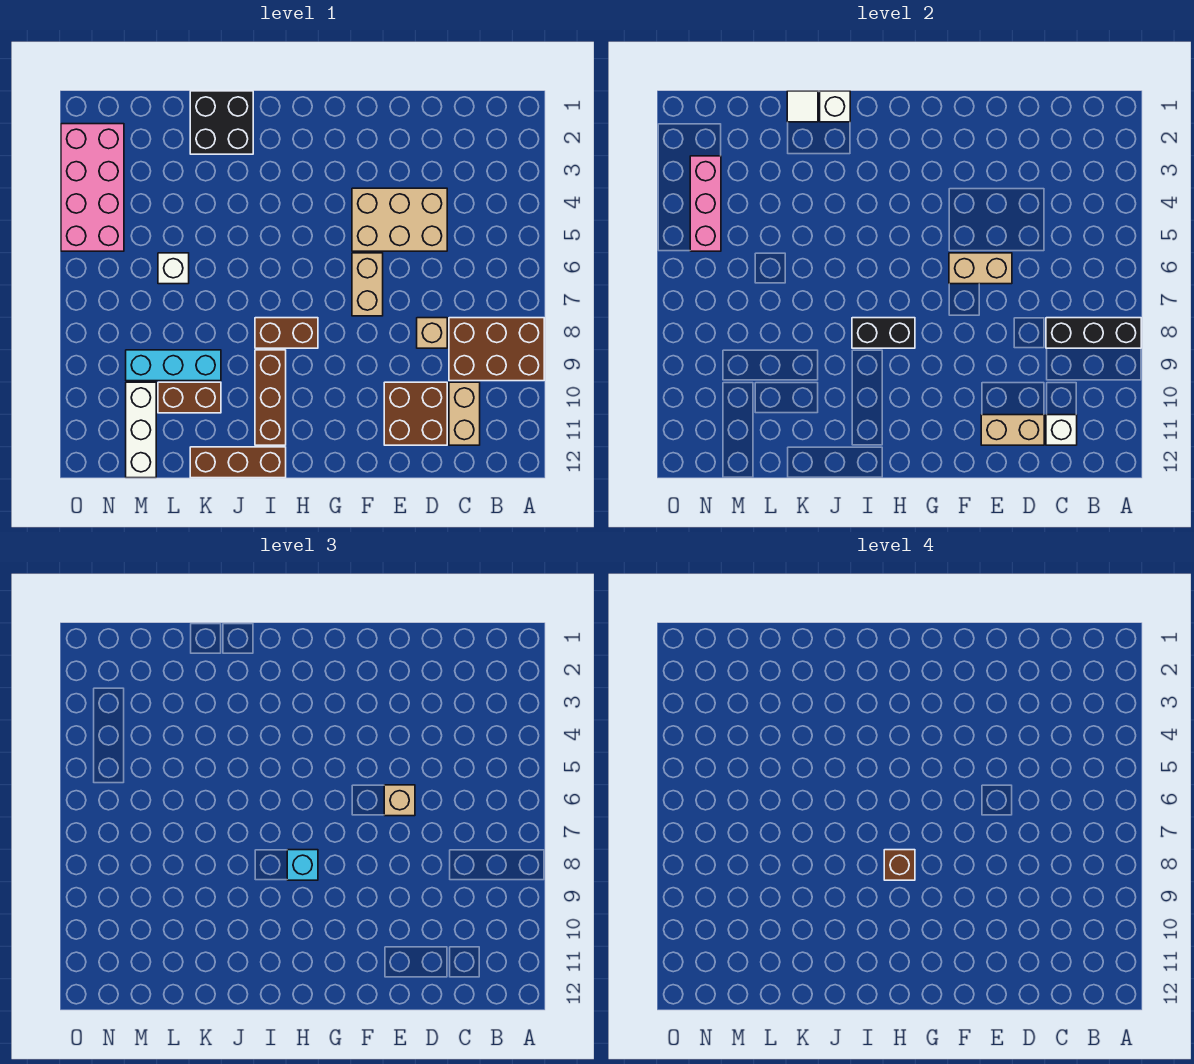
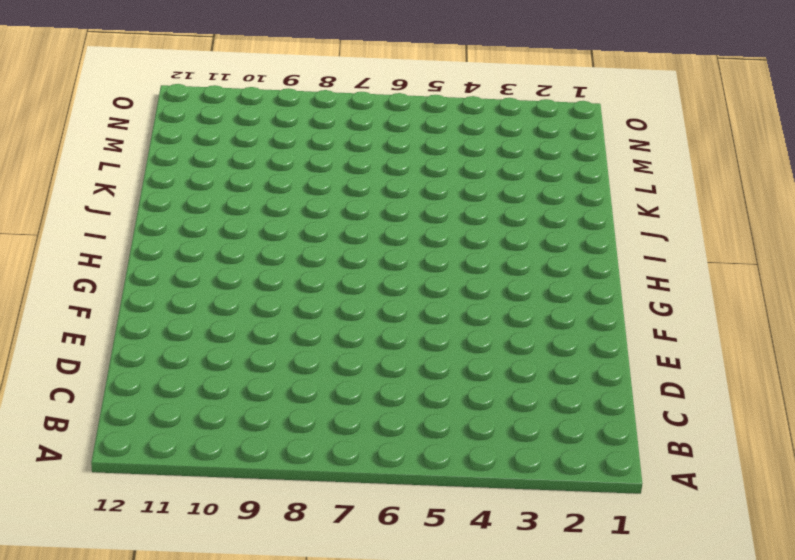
none -> brown 2x3 brick [449,318,544,381]
none -> tan 1x2 brick [449,382,480,445]
none -> tan 2x3 brick [352,188,447,251]

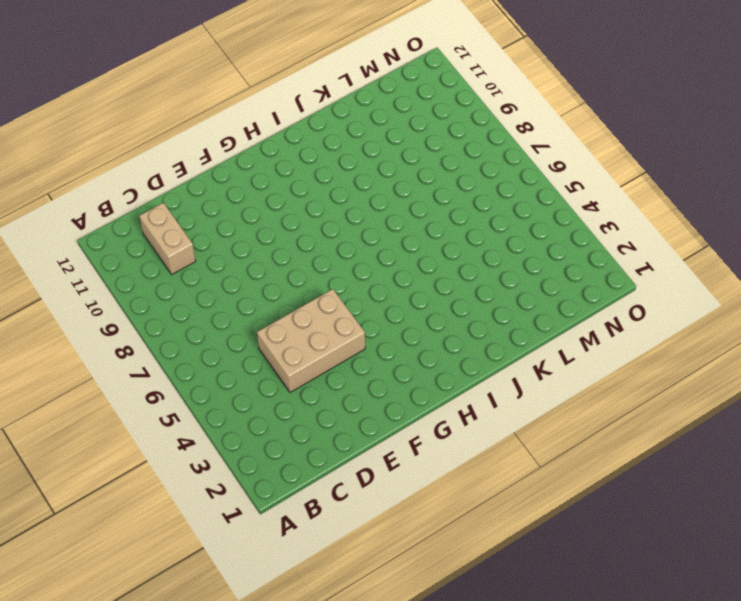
none -> brown 2x3 brick [449,318,544,381]
none -> tan 1x1 brick [417,318,447,348]
none -> brown 2x2 brick [384,382,447,445]

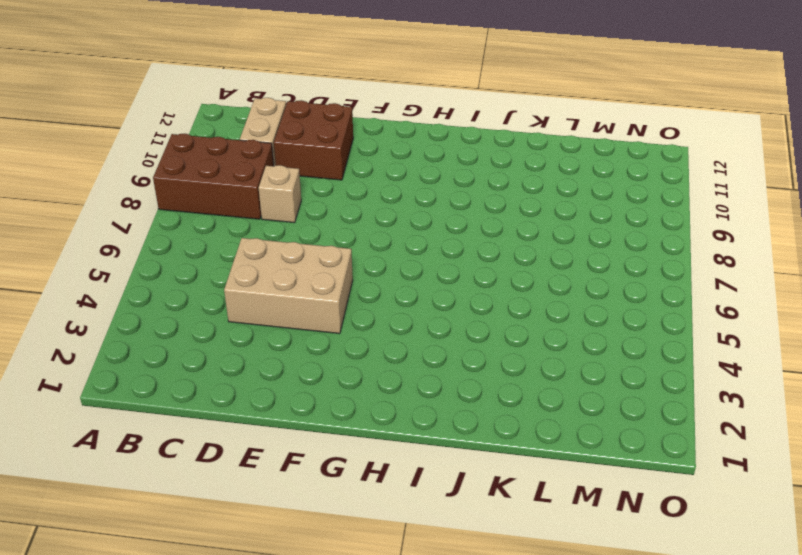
none -> tan 1x2 brick [352,253,383,316]
none -> brown 1x2 brick [255,318,318,348]
none -> brown 1x3 brick [255,350,286,445]

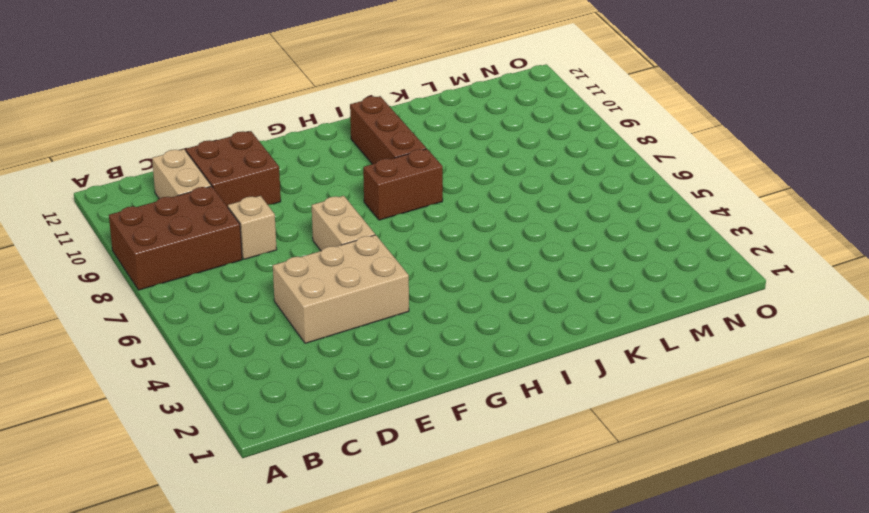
none -> brown 1x3 brick [190,447,286,478]
none -> black 2x2 brick [190,91,253,154]
none -> cyan 1x3 brick [126,350,221,381]

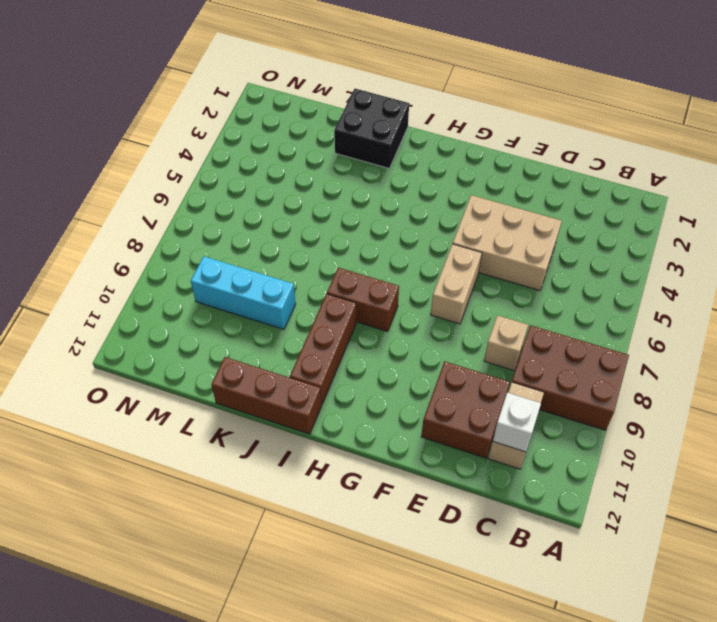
none -> brown 1x2 brick [158,382,221,413]
none -> white 1x1 brick [158,253,189,284]
none -> white 1x3 brick [126,382,156,478]

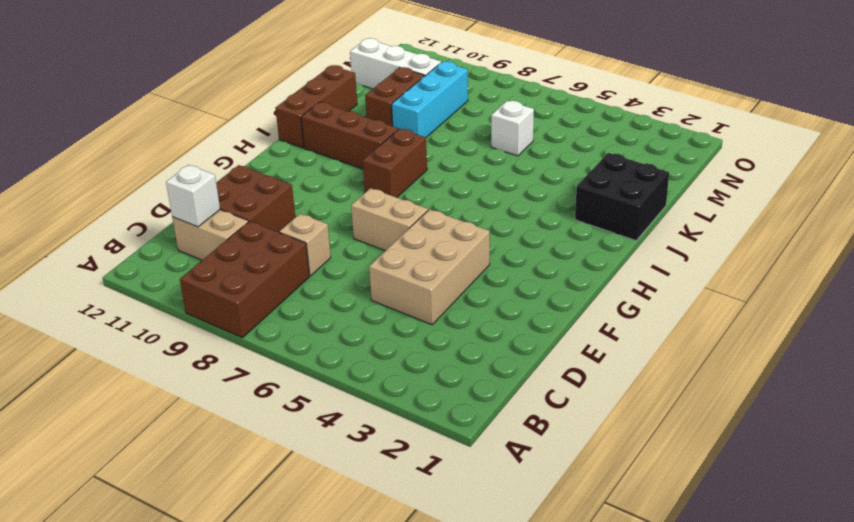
none -> pink 2x4 brick [61,124,124,251]
none -> black 1x3 brick [1046,318,1141,348]
none -> tan 1x2 brick [981,415,1044,445]

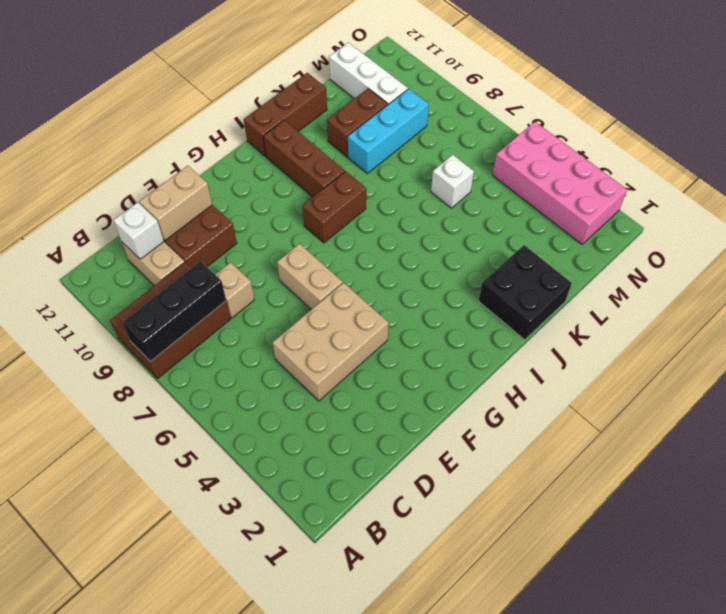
none -> tan 1x2 brick [949,253,1012,284]
none -> black 1x2 brick [852,318,915,348]
none -> white 1x1 brick [820,91,850,122]

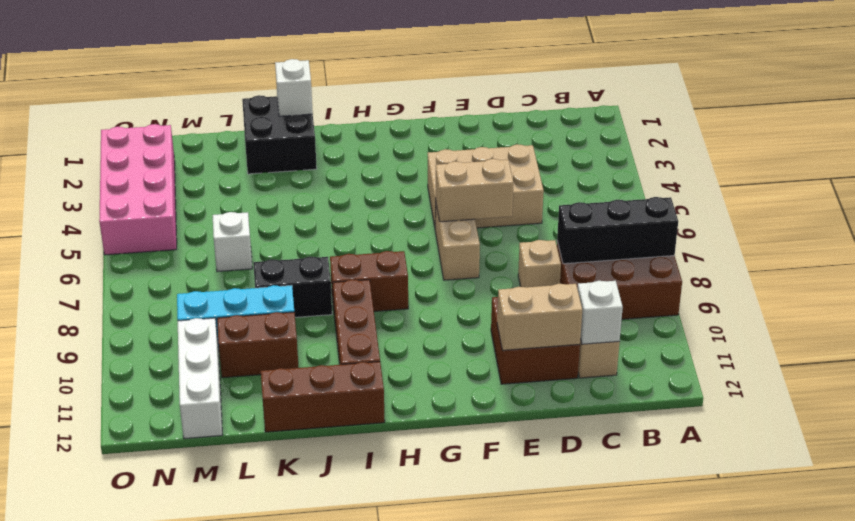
black 1x2 brick [253,257,332,317] -> black 1x2 brick moved to [852,318,915,348]
none -> white 1x1 tile [787,91,818,122]
none -> pink 1x3 brick [690,156,721,251]
none -> tan 1x1 brick [384,785,415,816]

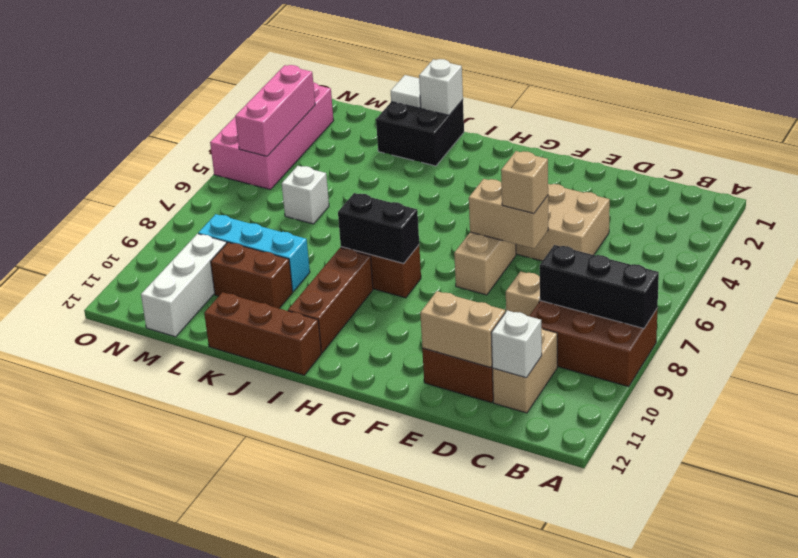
none -> cyan 1x1 brick [287,850,318,880]
none -> brown 1x1 brick [884,850,915,880]

